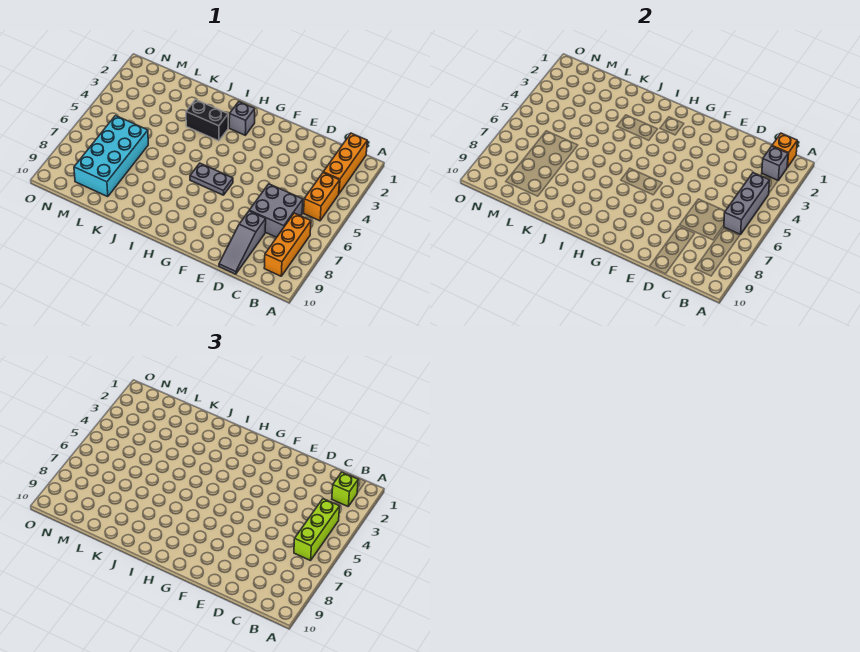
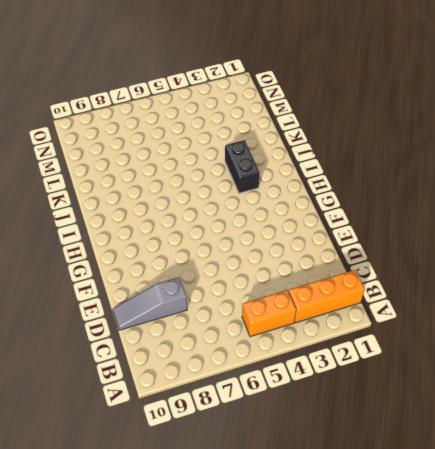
none -> orange 1x3 brick [264,213,311,276]
none -> grey 2x2 brick [249,184,303,237]
none -> grey 1x2 plate [190,163,233,195]

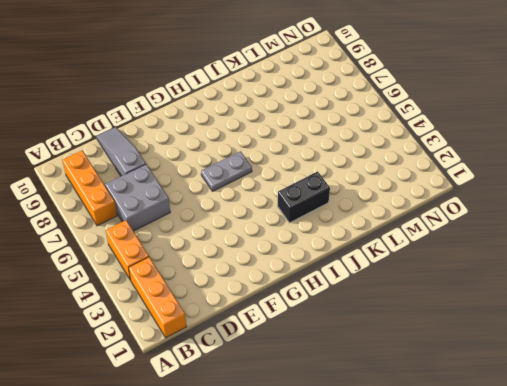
none -> grey 1x1 brick [229,102,255,135]
none -> cyan 2x4 brick [74,116,148,197]
none -> orange 1x1 brick [772,133,797,167]

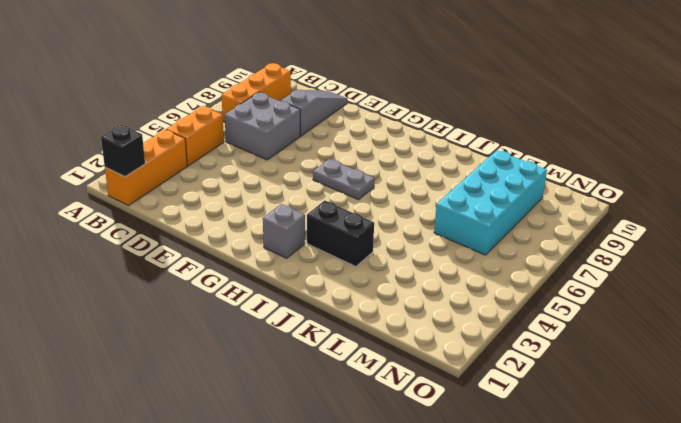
black 1x1 brick [101,125,145,177] -> orange 1x1 brick [772,133,797,167]
none -> grey 1x1 brick [762,146,788,180]
none -> grey 1x3 brick [724,173,770,234]
none -> lime 1x1 brick [332,472,358,506]

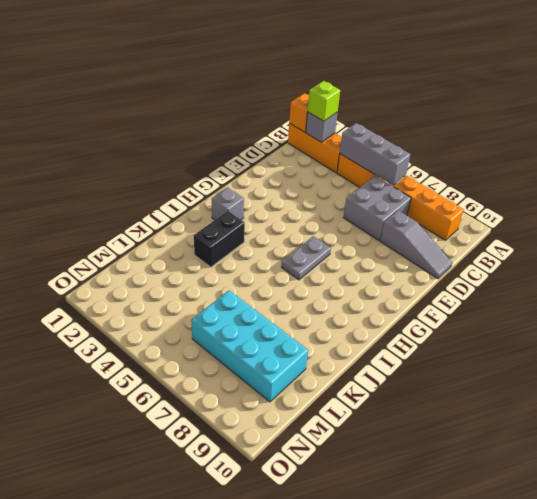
none -> lime 1x3 brick [294,499,340,560]

